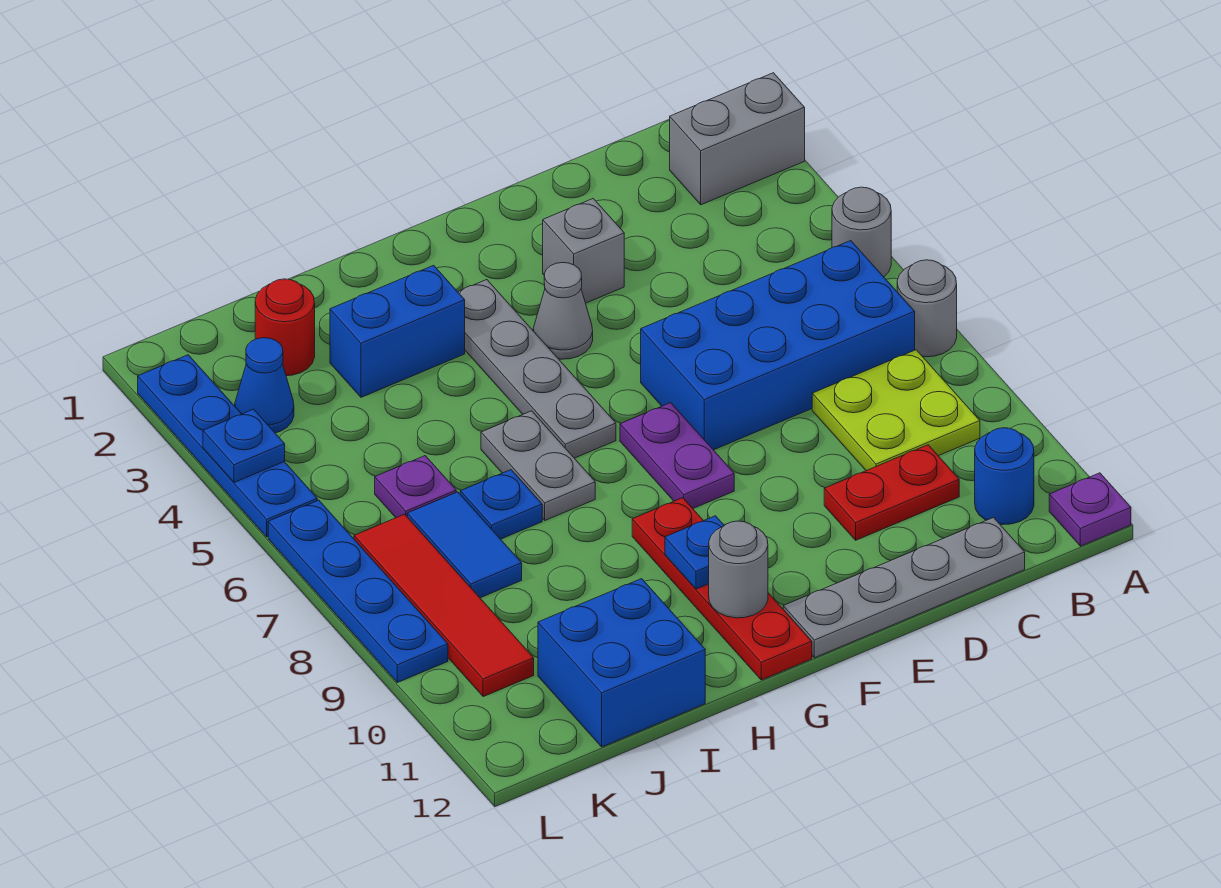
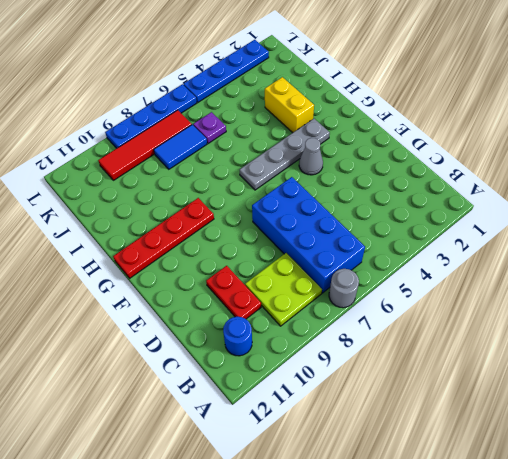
yellow 1x2 brick [265,77,314,133] -> blue 1x2 brick [330,265,465,397]
none -> grey 1x2 brick [670,73,805,205]
none -> grey 1x1 round brick [832,187,891,277]
none -> purple 1x1 plate [1049,473,1131,546]

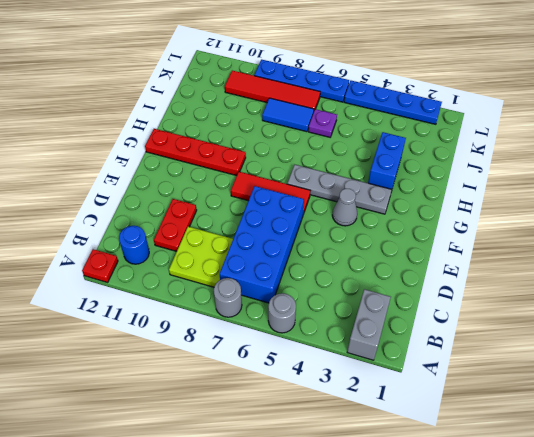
red 1x1 plate [82,249,118,282] -> purple 1x1 plate [1049,473,1131,546]
red 1x3 tile [231,172,310,214] -> purple 1x2 plate [620,403,734,508]
none -> grey 1x4 plate [783,518,1025,658]
none -> grey 1x1 brick [543,199,624,303]
none -> grey 1x2 plate [481,411,595,520]

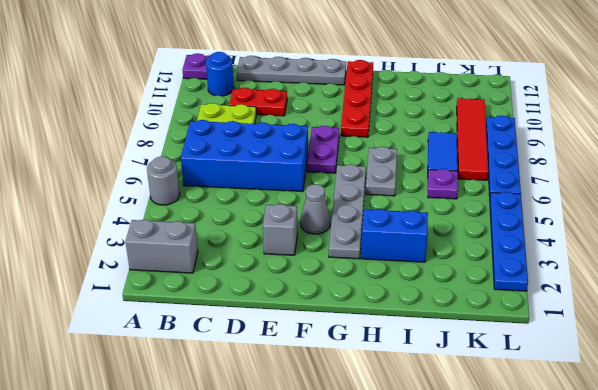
none -> grey 1x1 round brick [897,260,957,357]
none -> blue 1x1 plate [460,470,542,539]
none -> blue 2x2 brick [538,579,705,747]

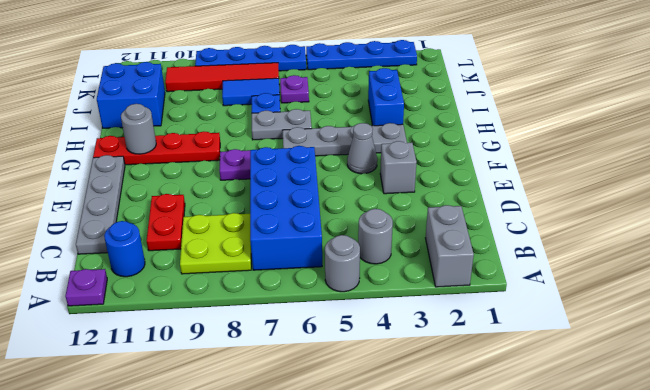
grey 1x1 round brick [358,209,393,264] -> grey 1x1 round brick moved to [897,260,957,357]
none -> red 1x1 round brick [255,279,315,376]
none -> blue 1x1 cone [235,338,294,433]
none -> blue 1x1 plate [665,516,724,589]

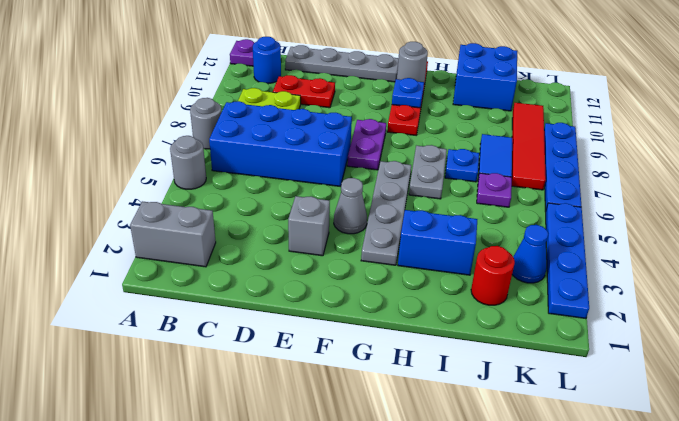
none -> blue 1x1 plate [203,409,285,482]

